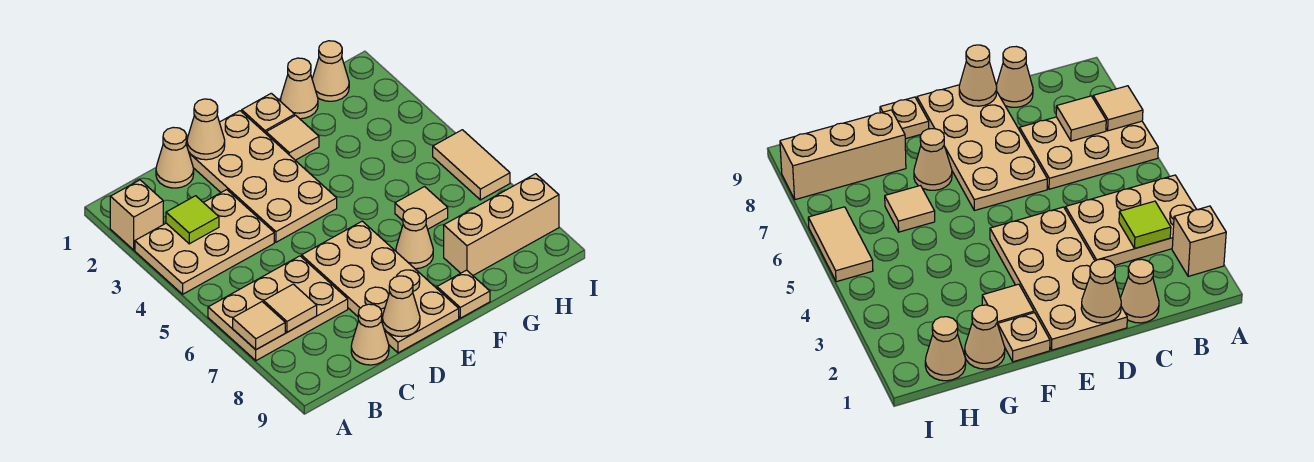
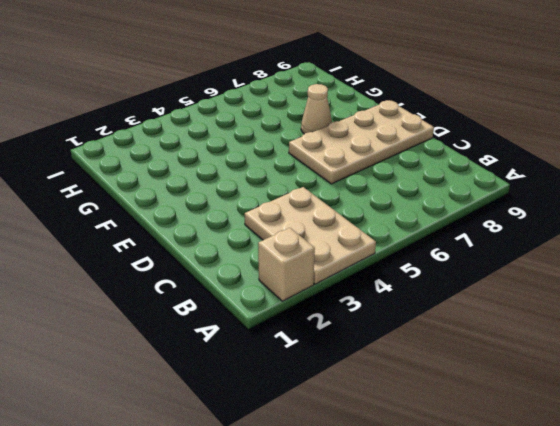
none -> tan 2x3 plate [208,256,348,361]
none -> tan 1x1 cone [156,127,194,188]
none -> tan 1x1 cone [351,304,389,365]

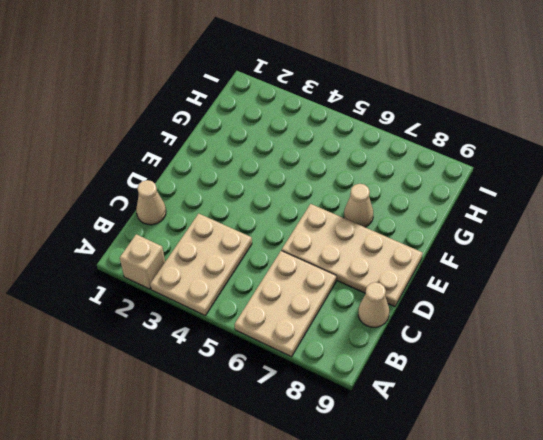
none -> tan 2x4 plate [186,111,337,242]
none -> tan 1x1 plate [242,93,295,133]
none -> tan 1x1 tile [266,115,319,160]

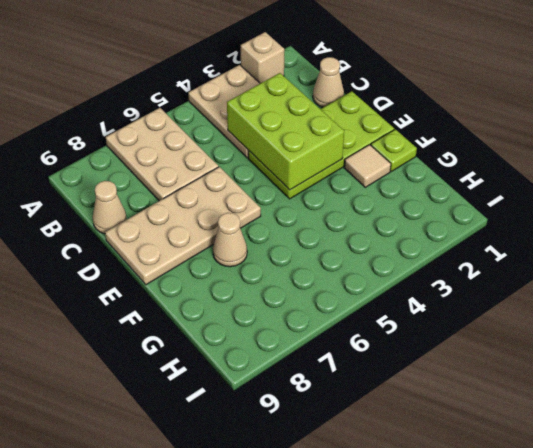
lime 2x3 brick [227,73,344,190] -> none
lime 2x4 plate [248,91,394,199] -> tan 2x4 plate [186,111,337,242]
lime 1x1 plate [371,129,417,171] -> tan 1x1 plate [242,93,295,133]
none -> tan 1x1 plate [437,270,490,318]
none -> tan 1x1 cone [281,58,318,119]
none -> tan 1x1 tile [395,187,448,229]

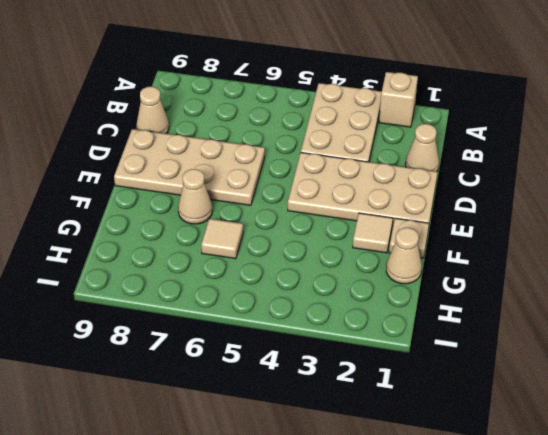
none -> tan 2x3 plate [208,256,348,361]
none -> tan 1x1 plate [437,270,490,318]
none -> tan 1x3 brick [444,174,559,275]

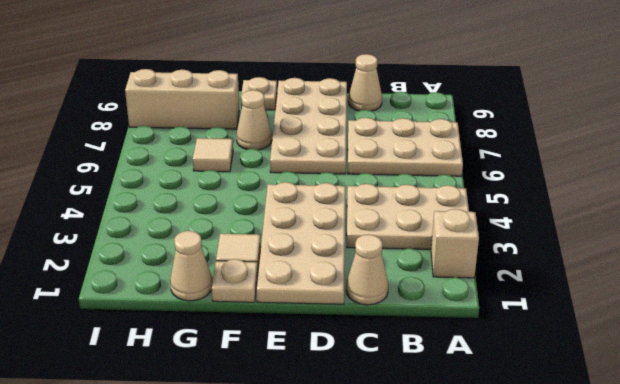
none -> tan 1x1 cone [312,41,349,101]
none -> tan 1x2 tile [433,130,510,200]
none -> tan 1x1 tile [233,302,285,350]

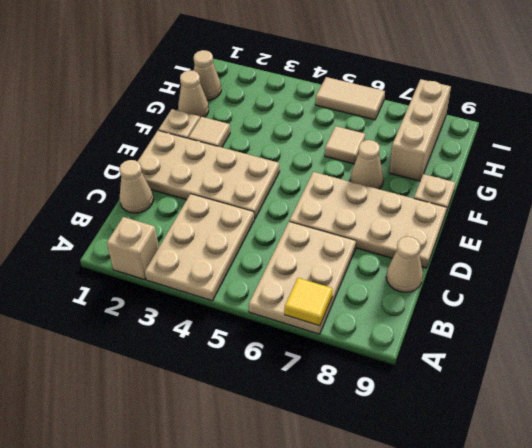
yellow 1x1 tile [285,278,333,326] -> tan 1x1 tile [233,302,285,350]
none -> lime 1x1 tile [166,196,219,244]
none -> tan 1x1 tile [264,284,317,332]
none -> tan 1x1 cone [187,99,225,160]

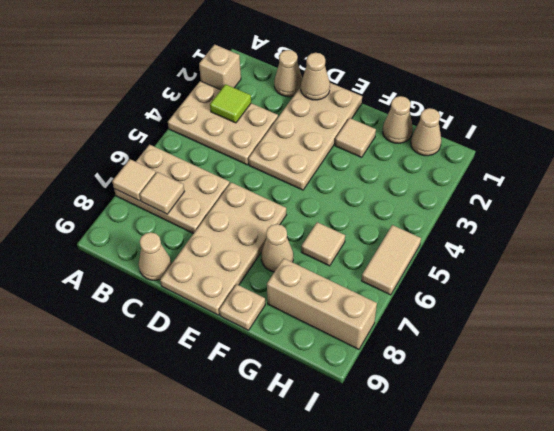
none -> tan 1x1 plate [242,93,295,133]
none -> tan 1x1 cone [382,276,420,337]

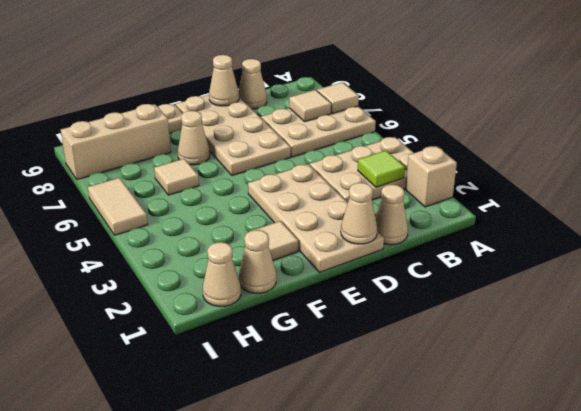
none -> tan 1x1 plate [242,93,295,133]

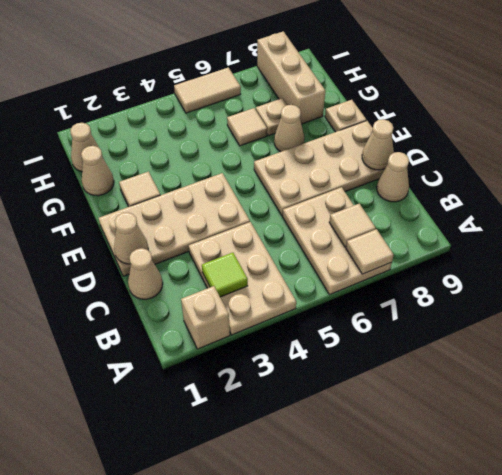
tan 1x1 plate [256,98,287,136] -> tan 1x1 plate moved to [242,93,295,133]

